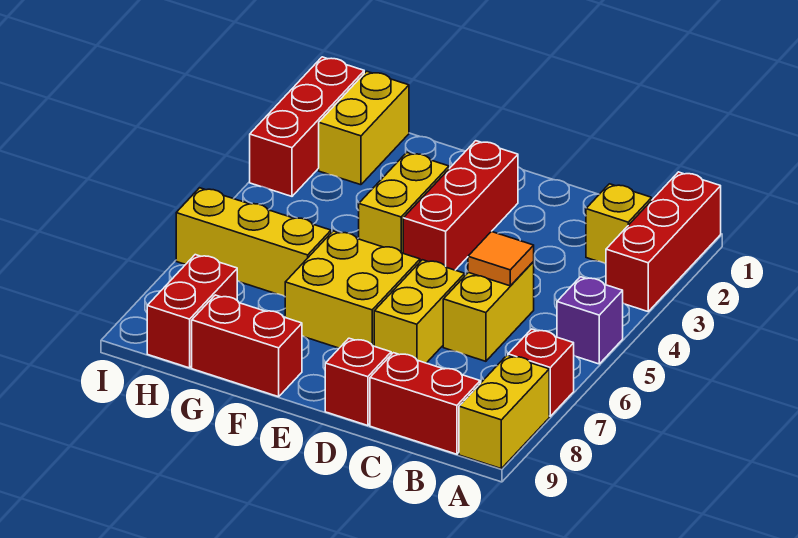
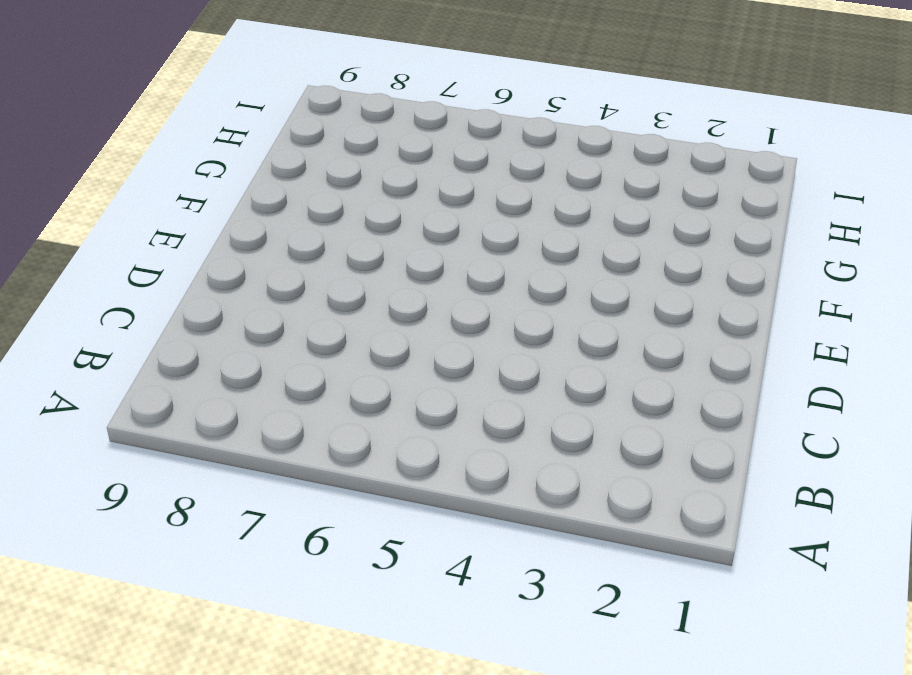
none -> red 1x3 brick [606,172,721,311]
none -> purple 1x1 brick [557,277,623,364]
none -> red 1x1 brick [508,329,574,416]

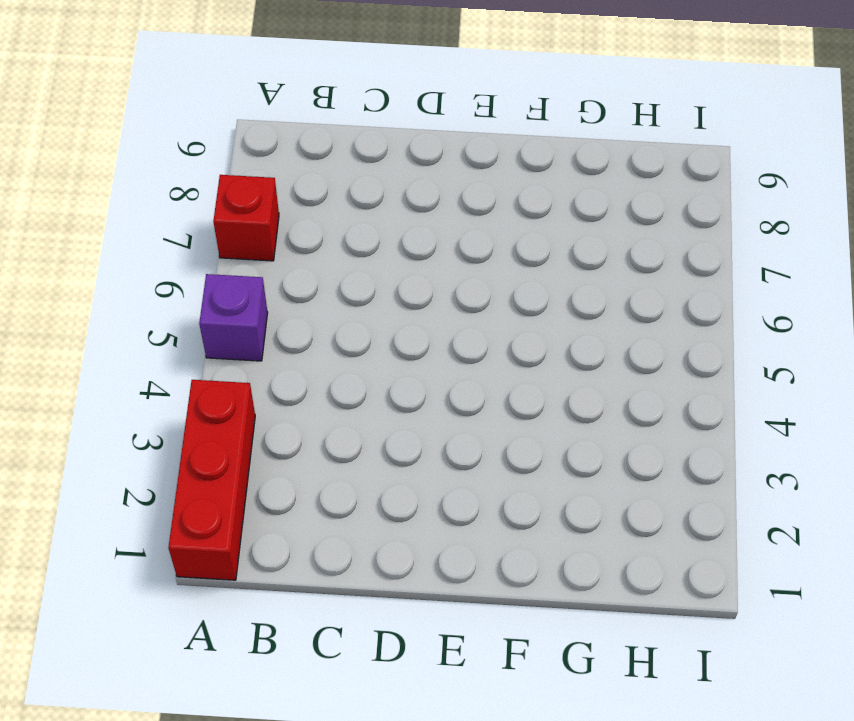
none -> yellow 1x2 brick [459,355,549,469]
none -> yellow 1x1 brick [586,184,652,264]
none -> red 1x2 brick [370,353,480,454]

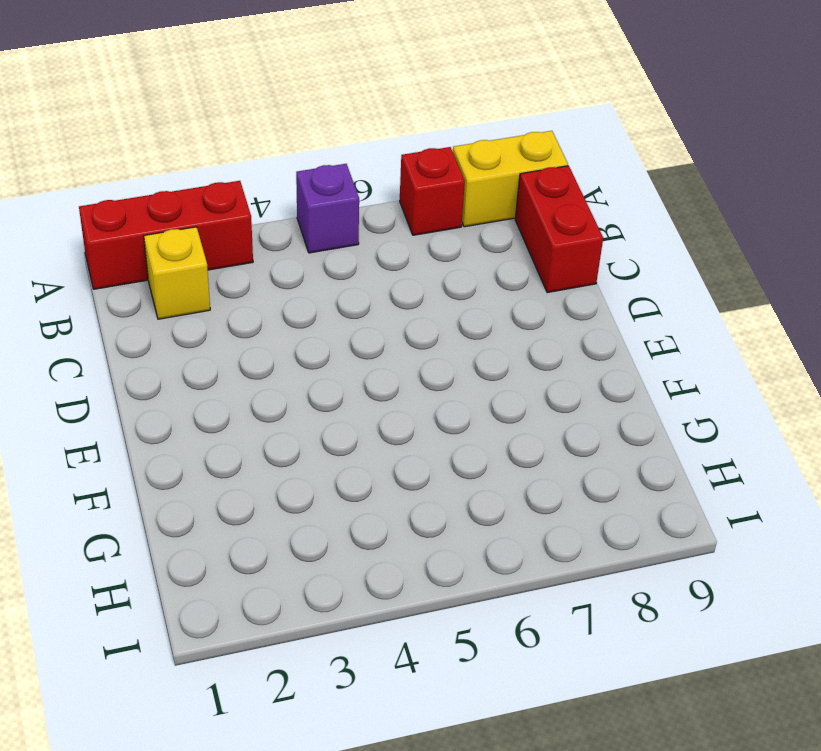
none -> yellow 1x2 brick [443,262,534,361]
none -> yellow 1x2 brick [374,260,465,363]
none -> red 1x1 brick [325,338,391,426]

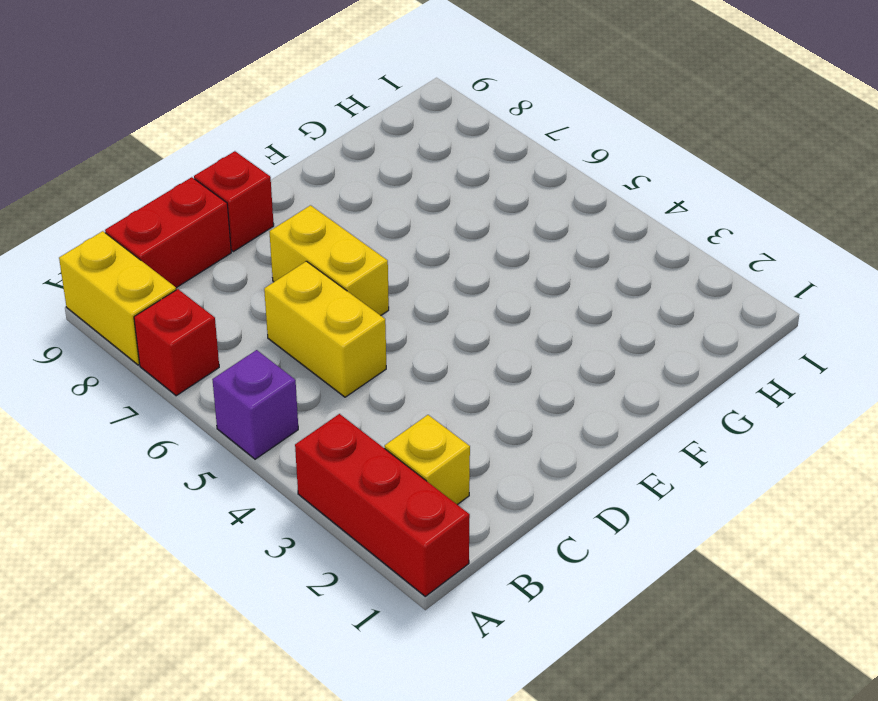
none -> red 1x3 brick [403,141,518,270]
none -> yellow 2x2 brick [285,231,420,348]
none -> yellow 1x2 brick [359,153,449,253]

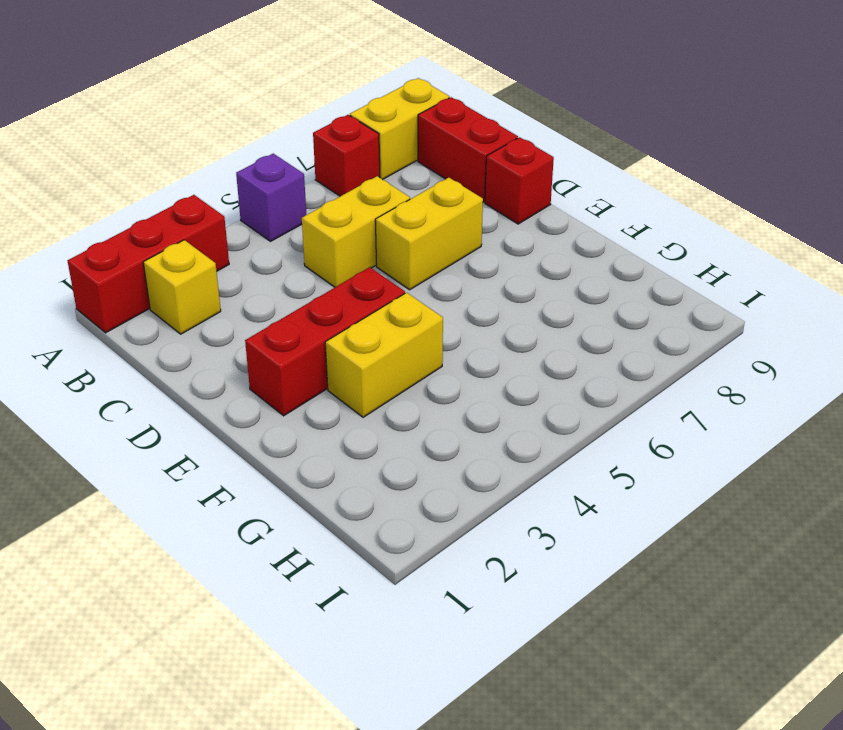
none -> yellow 2x2 brick [285,231,420,348]
none -> red 1x2 brick [192,295,302,397]
none -> yellow 1x3 brick [176,188,331,296]

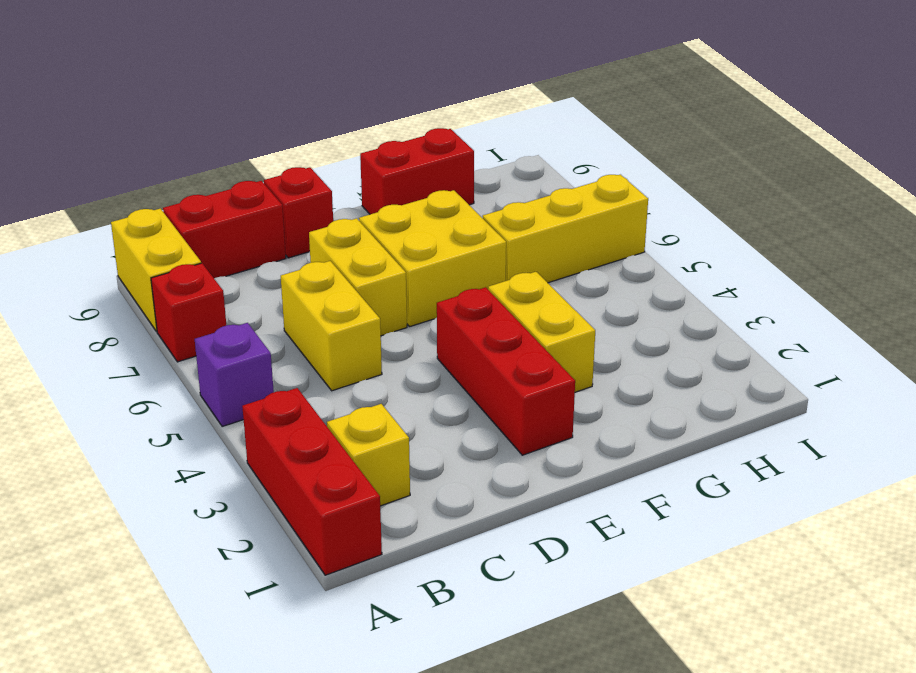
none -> yellow 1x2 brick [319,71,409,185]
none -> red 1x2 brick [147,255,237,368]
none -> red 1x3 brick [250,57,364,196]

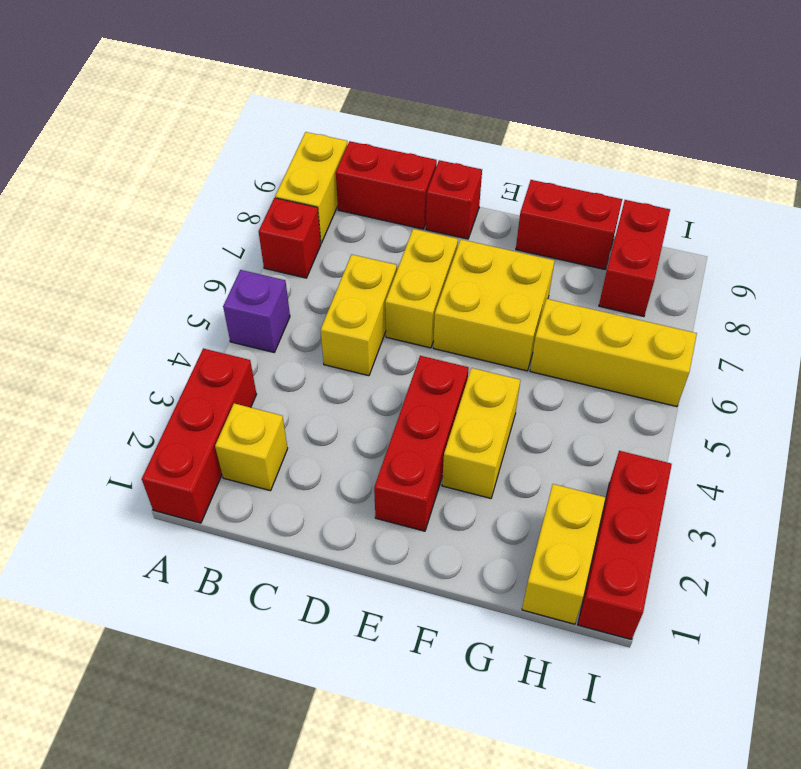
none -> orange 1x1 tile [468,231,534,286]

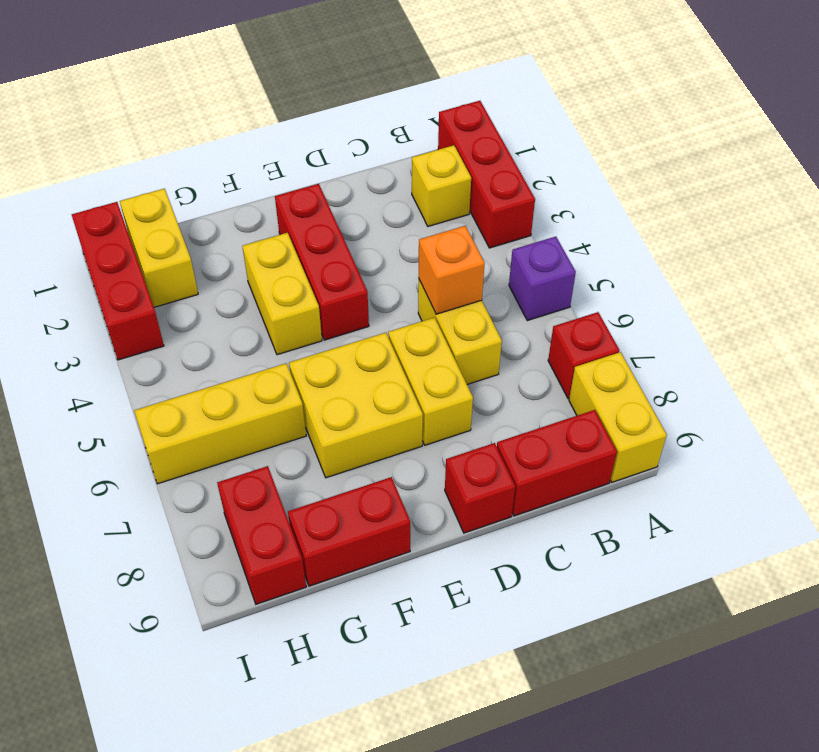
orange 1x1 brick [419,226,485,314] -> orange 1x1 tile [468,231,534,286]

